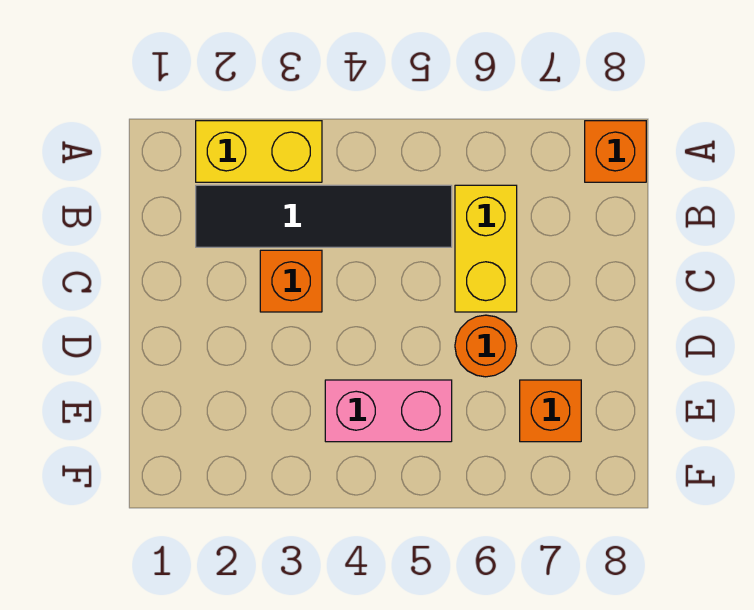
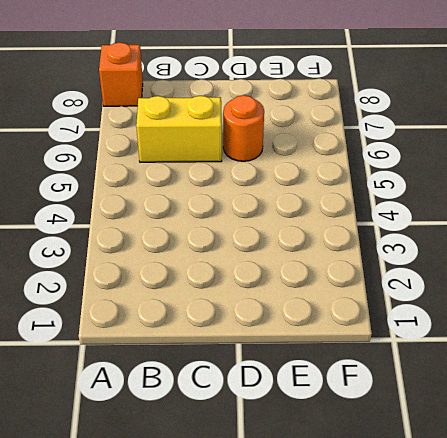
none -> yellow 1x2 brick [196,121,322,182]
none -> black 1x4 tile [196,185,452,247]

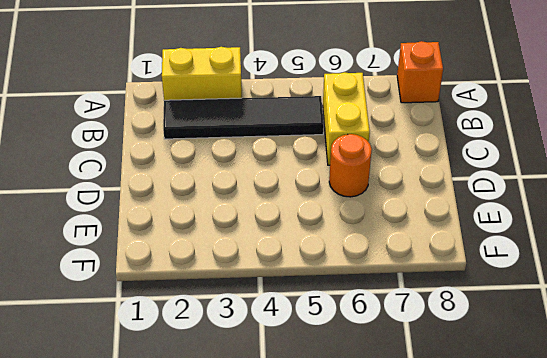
none -> orange 1x1 brick [260,250,322,312]
none -> pink 1x2 brick [325,380,452,442]

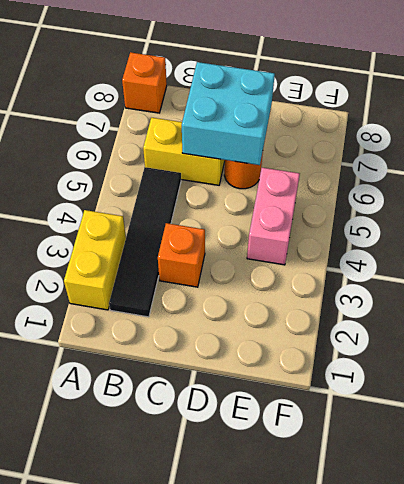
cyan 2x2 brick [182,62,275,165] -> none
none -> orange 1x1 brick [520,380,581,442]

